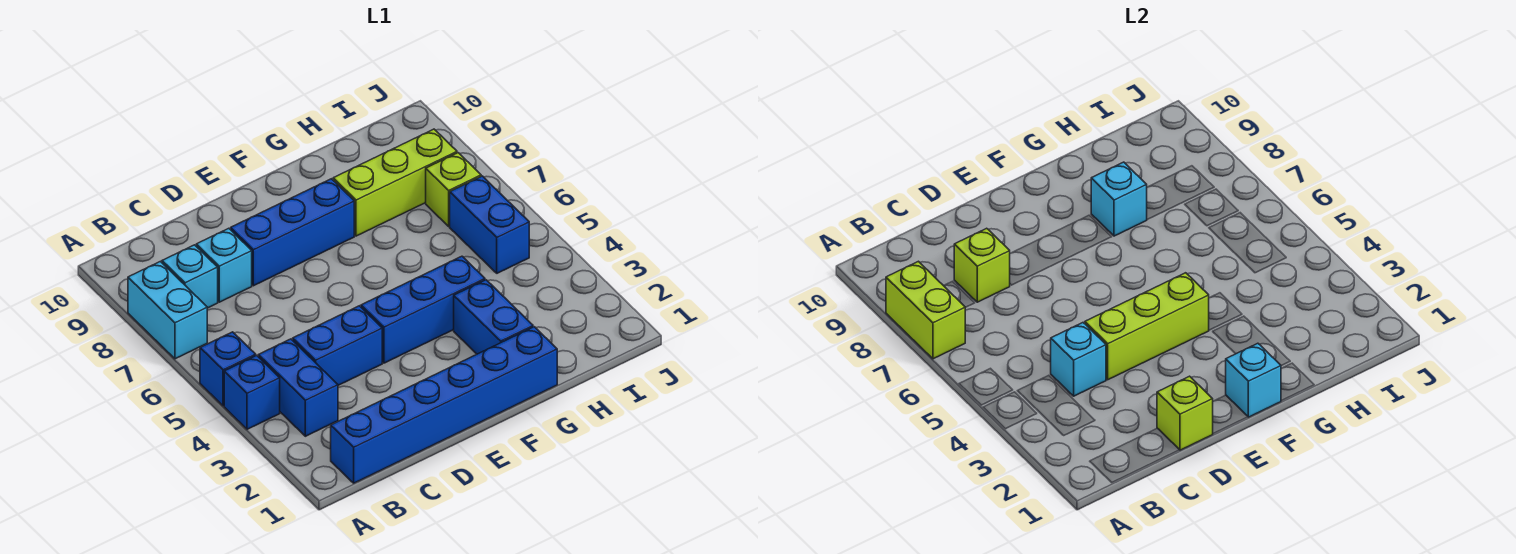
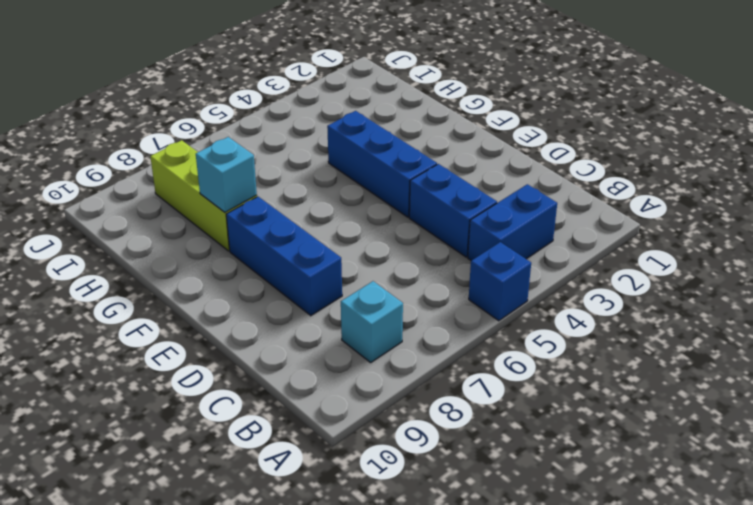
none -> blue 1x1 brick [224,355,280,429]
none -> cyan 1x2 brick [128,261,207,359]
none -> blue 1x6 brick [331,327,557,483]

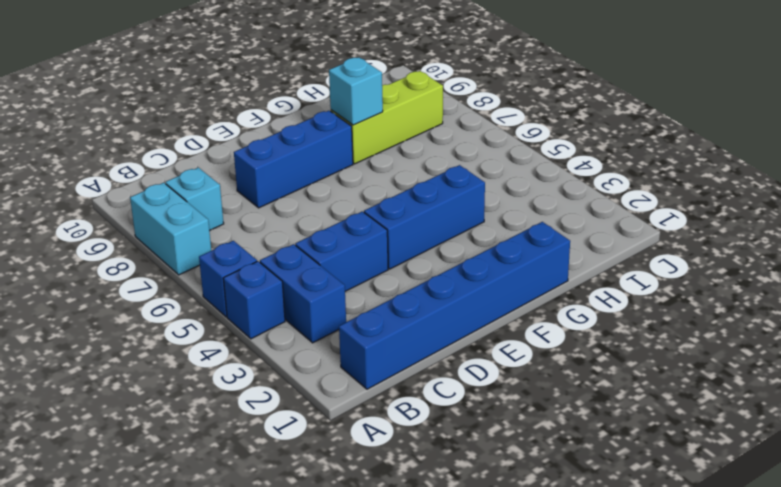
none -> cyan 1x1 brick [196,228,252,302]
none -> blue 1x2 brick [454,280,533,354]
none -> blue 1x2 brick [450,176,529,273]

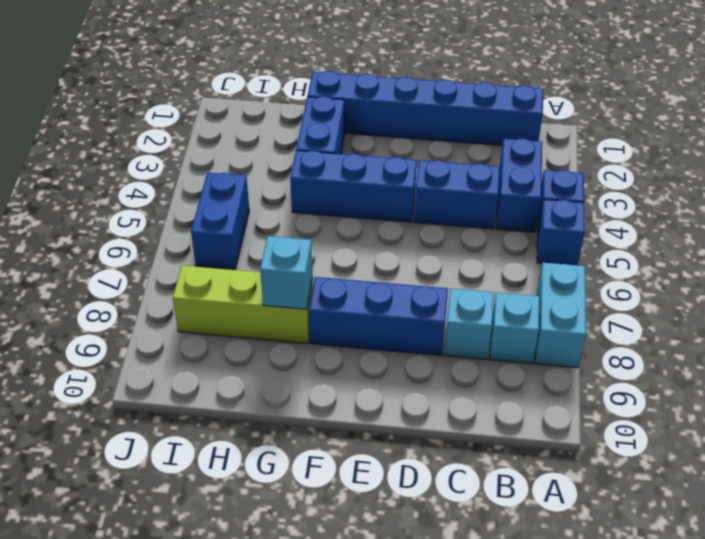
none -> lime 1x1 brick [426,153,481,226]
none -> lime 1x2 brick [886,261,965,359]
none -> cyan 1x1 brick [1051,323,1106,396]

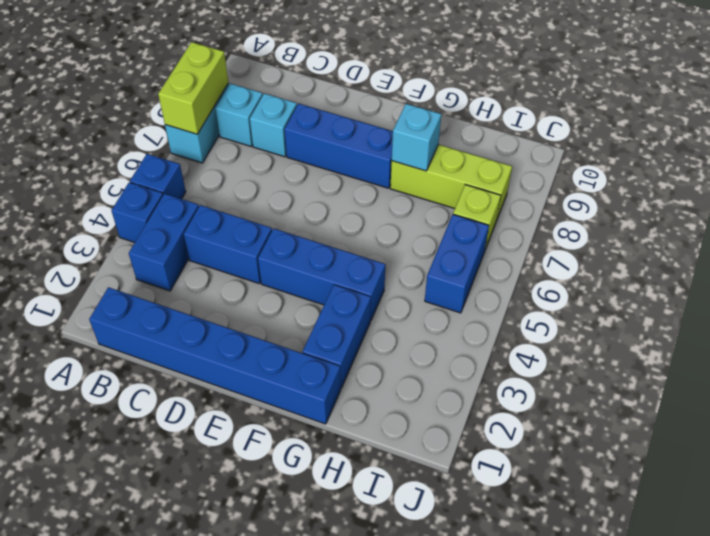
none -> cyan 1x1 brick [1051,323,1106,396]
none -> lime 1x1 brick [954,228,1010,302]
none -> lime 1x1 brick [1157,376,1213,450]

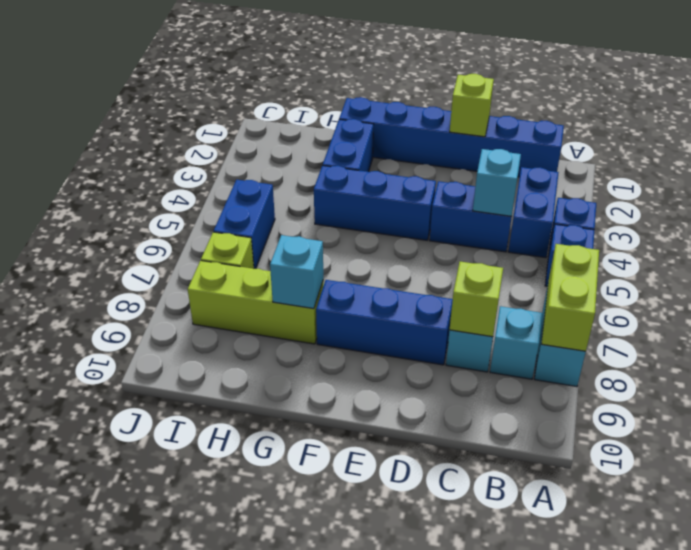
none -> lime 1x3 brick [1085,273,1209,380]
none -> cyan 1x1 brick [1226,343,1281,417]

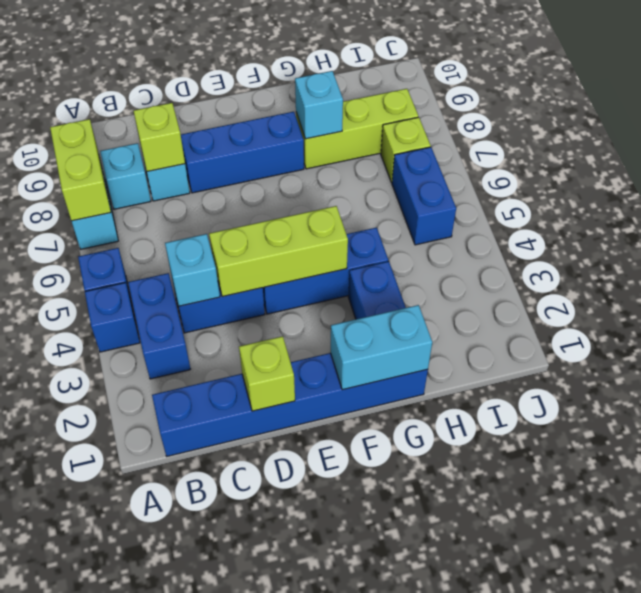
cyan 1x2 brick [331,305,432,390] -> cyan 1x1 brick [1226,343,1281,417]

